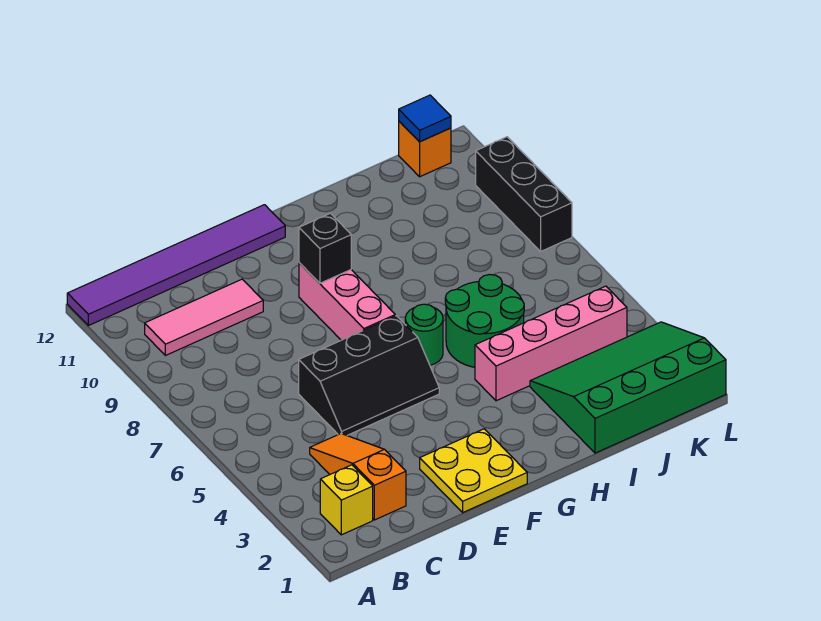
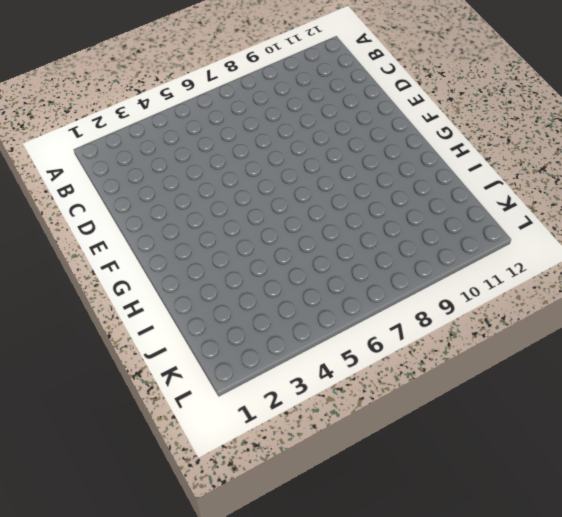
none -> purple 1x6 tile [67,205,285,326]
none -> yellow 1x1 brick [320,465,373,535]
none -> pink 1x3 tile [145,279,263,356]

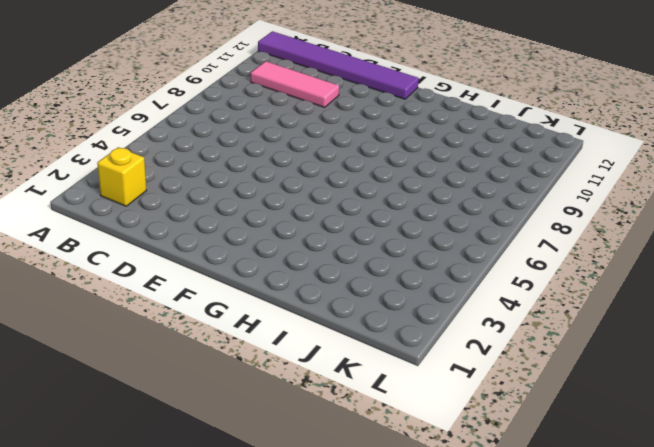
none -> orange 1x3 slope [310,433,406,520]
none -> black 2x3 slope [299,316,439,436]
none -> yellow 2x2 plate [420,429,527,512]

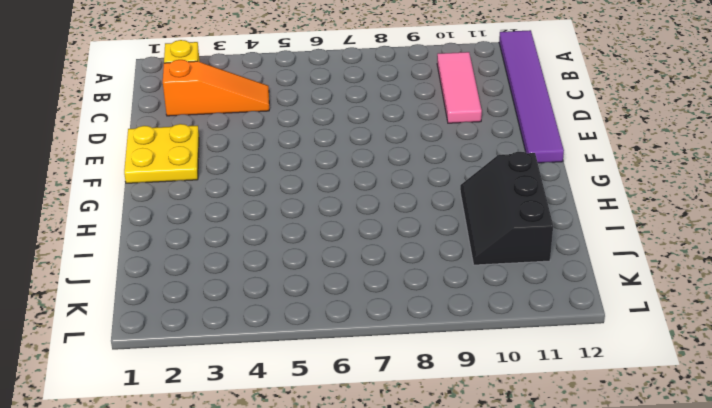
black 2x3 slope [460,152,553,265] -> black 2x3 slope moved to [299,316,439,436]
none -> pink 1x3 brick [299,263,395,340]
none -> green 1x1 round brick [405,304,443,365]
none -> pink 1x4 brick [475,286,627,401]

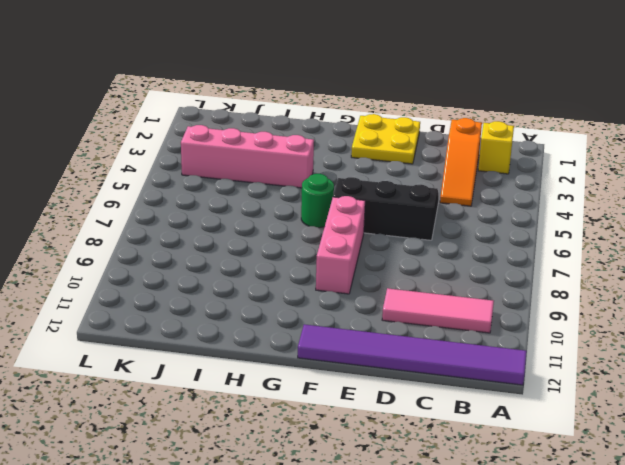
none -> green 2x2 round brick [445,275,524,367]
none -> green 3x4 slope [530,322,726,453]
none -> orange 1x1 brick [399,121,451,177]

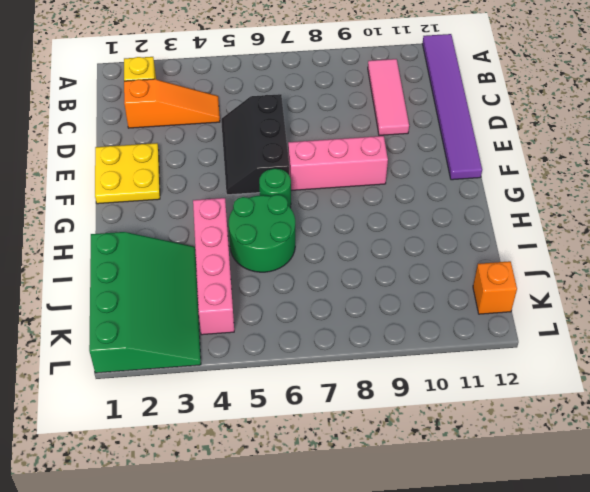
none -> black 1x3 brick [476,137,572,251]
none -> black 1x1 brick [299,213,351,283]
none -> blue 1x1 tile [399,95,451,142]

